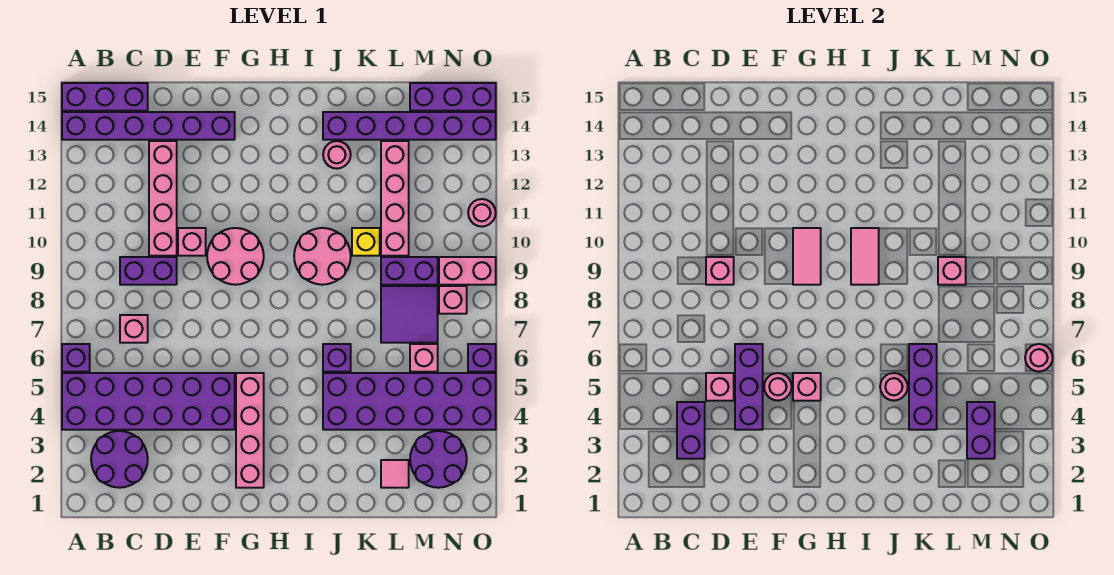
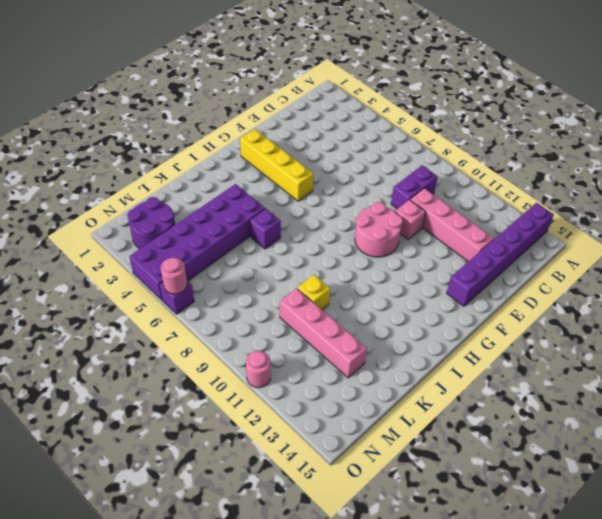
yellow 1x4 brick [240,129,314,201] -> pink 1x4 brick [236,373,264,488]
none -> purple 2x6 brick [62,373,235,430]
none -> purple 1x1 brick [62,344,90,372]
none -> purple 1x3 brick [62,83,148,111]
none -> purple 2x2 round brick [91,431,148,488]

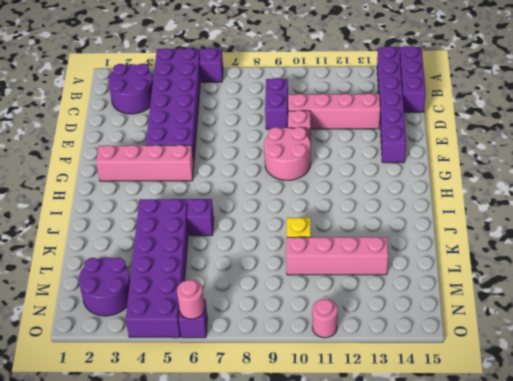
none -> pink 1x1 brick [120,315,148,343]
none -> pink 2x2 round brick [294,228,351,285]
none -> pink 1x1 round brick [323,141,351,169]
none -> purple 1x6 brick [323,112,496,140]

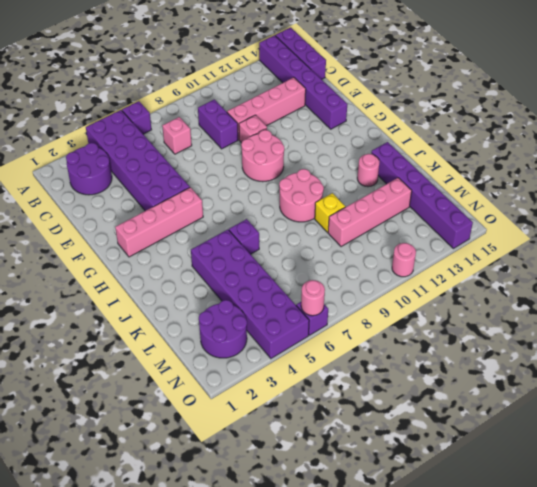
none -> pink 1x1 tile [381,460,409,488]
none -> purple 2x2 tile [381,286,438,343]
none -> purple 1x2 brick [381,257,438,285]
none -> pink 1x1 brick [410,344,438,372]

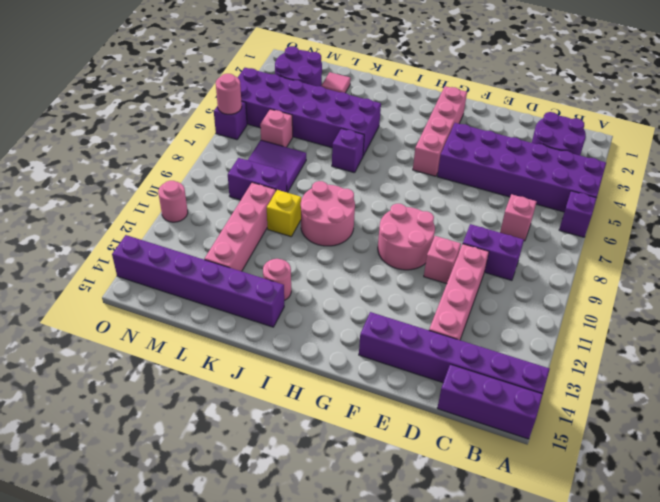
none -> purple 1x3 brick [410,83,496,111]
none -> pink 1x1 brick [439,286,467,314]
none -> pink 1x2 brick [439,257,496,285]
none -> purple 1x2 brick [677,402,705,459]

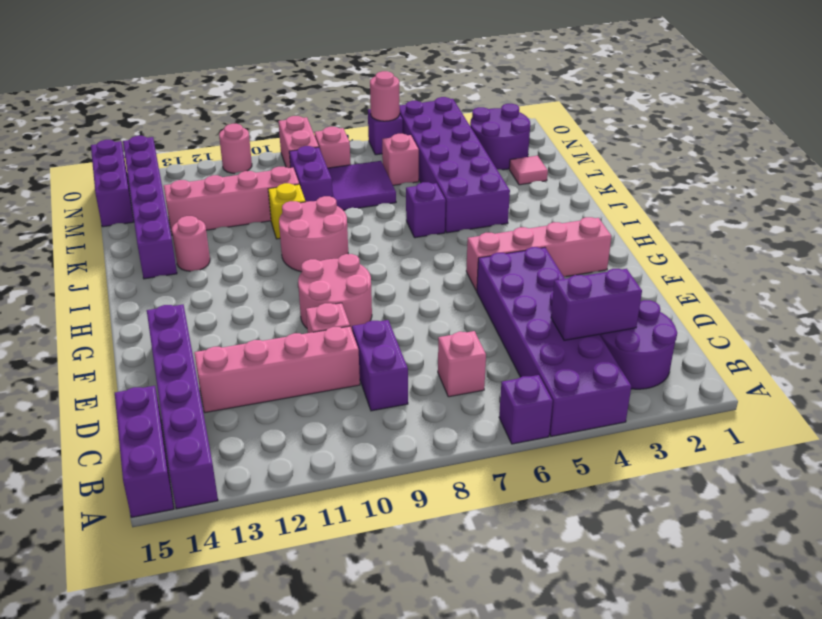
none -> pink 1x1 brick [706,373,734,401]
none -> pink 1x1 brick [706,257,734,285]
none -> purple 1x3 brick [735,344,763,430]
none -> pink 1x1 round brick [764,373,792,401]

